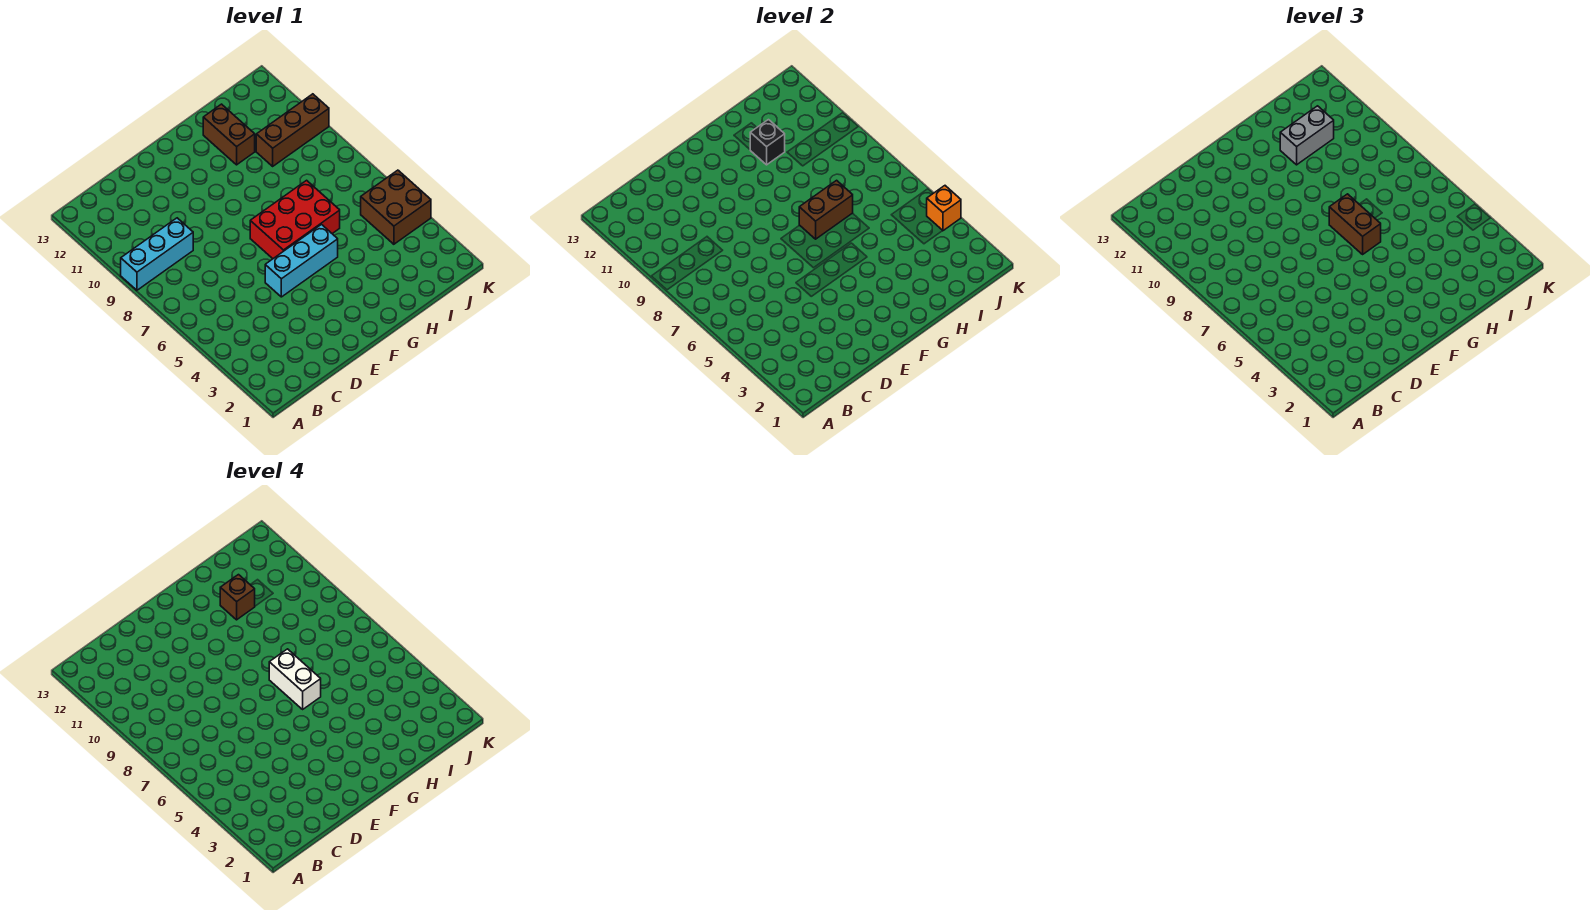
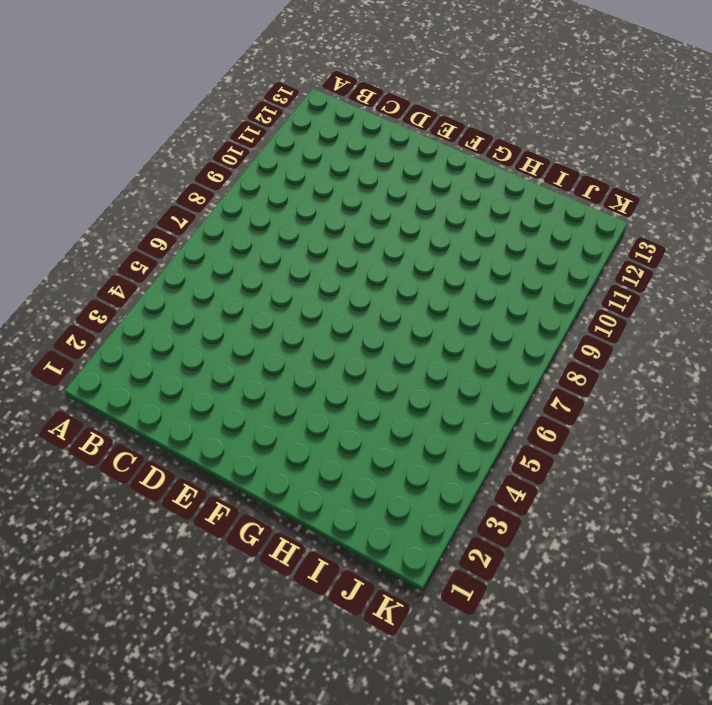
none -> cyan 1x3 brick [121,218,193,290]
none -> cyan 1x3 brick [265,225,338,297]
none -> red 2x3 brick [250,180,340,259]

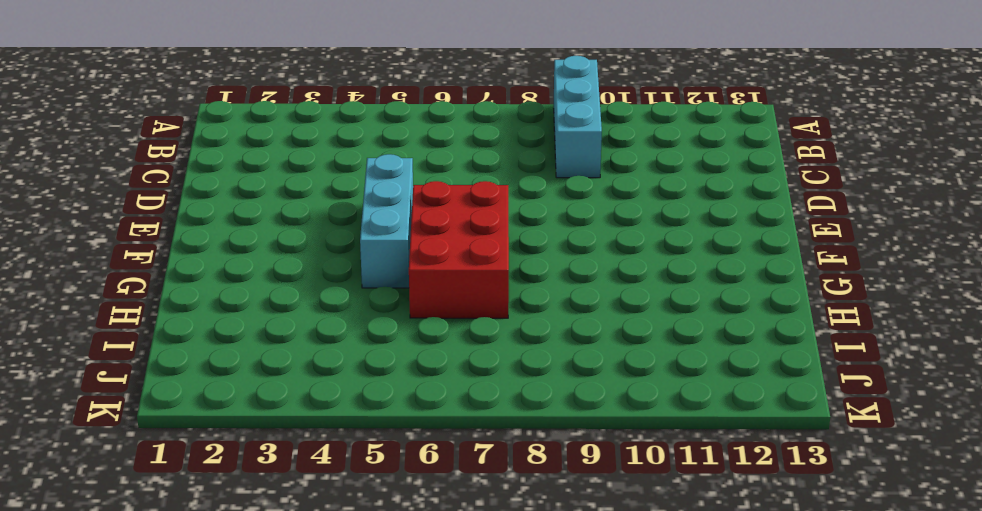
none -> brown 1x2 brick [203,104,255,165]
none -> brown 1x3 brick [256,94,329,166]
none -> brown 2x2 brick [361,170,431,244]

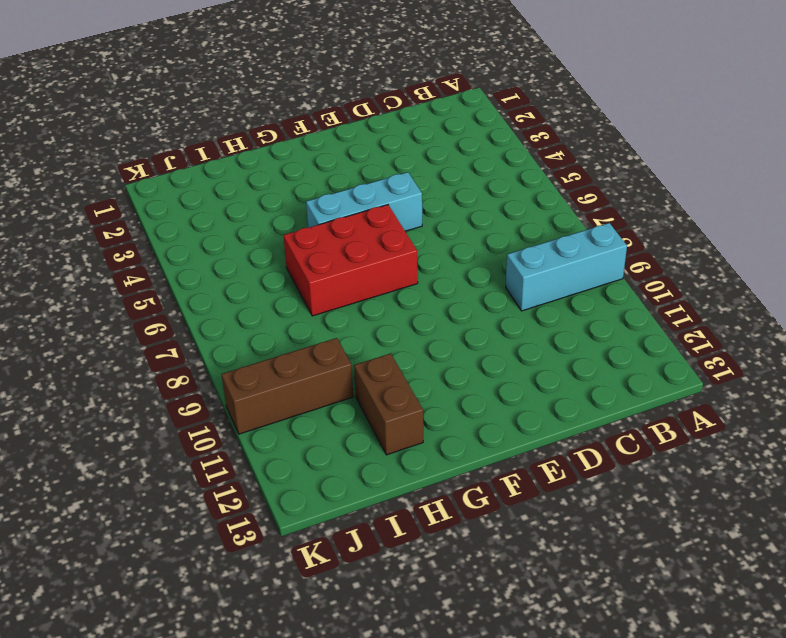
none -> brown 2x2 brick [361,170,431,244]
none -> brown 1x2 brick [799,180,853,239]
none -> black 1x1 brick [750,120,785,165]

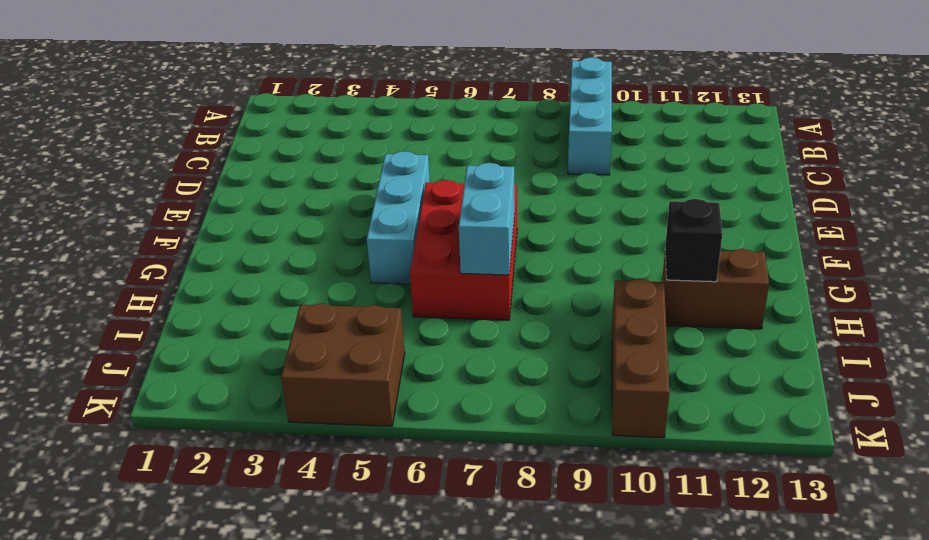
cyan 1x2 brick [459,163,515,275] -> brown 1x2 brick [799,180,853,239]
none -> orange 1x1 brick [927,186,961,231]
none -> brown 1x2 brick [1329,194,1381,254]
none -> grey 1x2 brick [1280,106,1334,165]

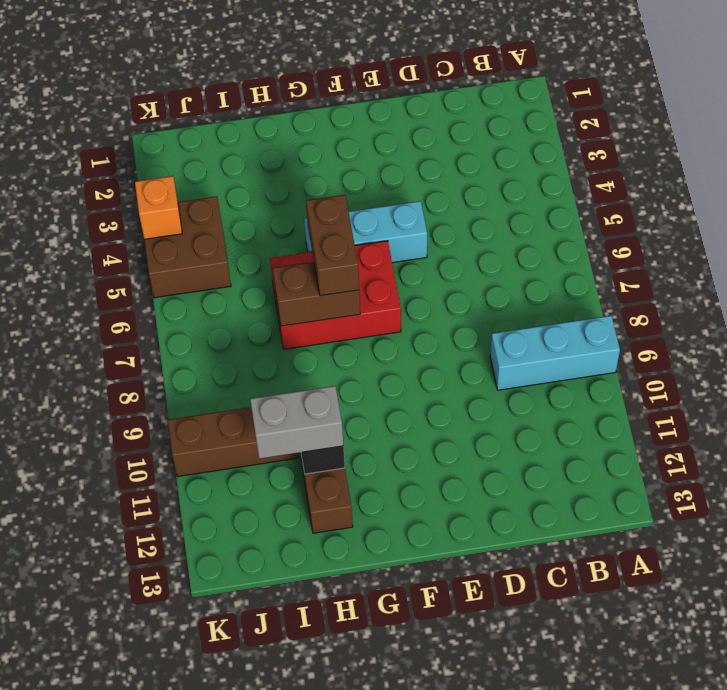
none -> white 1x2 brick [269,649,321,709]
none -> brown 1x1 brick [220,575,255,620]

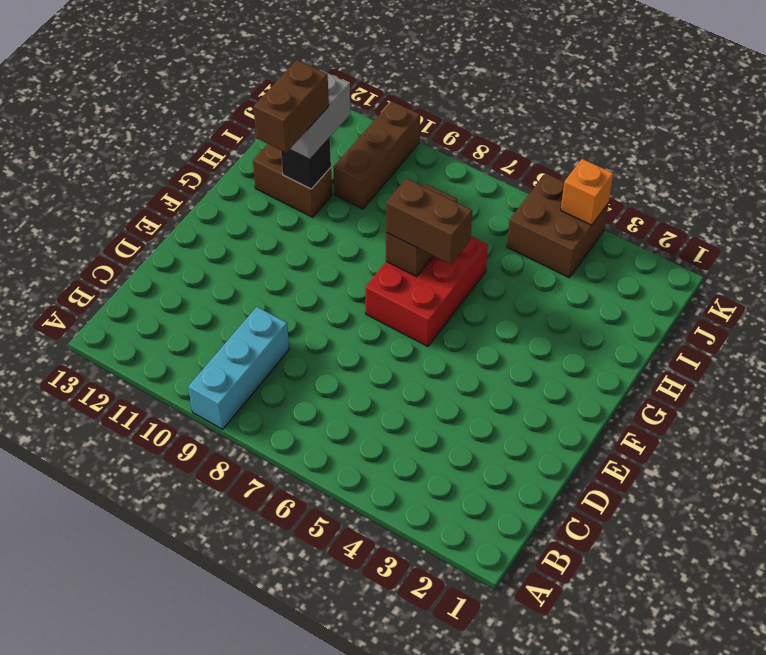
brown 1x2 brick [253,60,329,152] -> brown 1x1 brick [220,575,255,620]
none -> cyan 1x3 brick [265,225,338,297]
none -> white 1x2 brick [269,649,321,709]

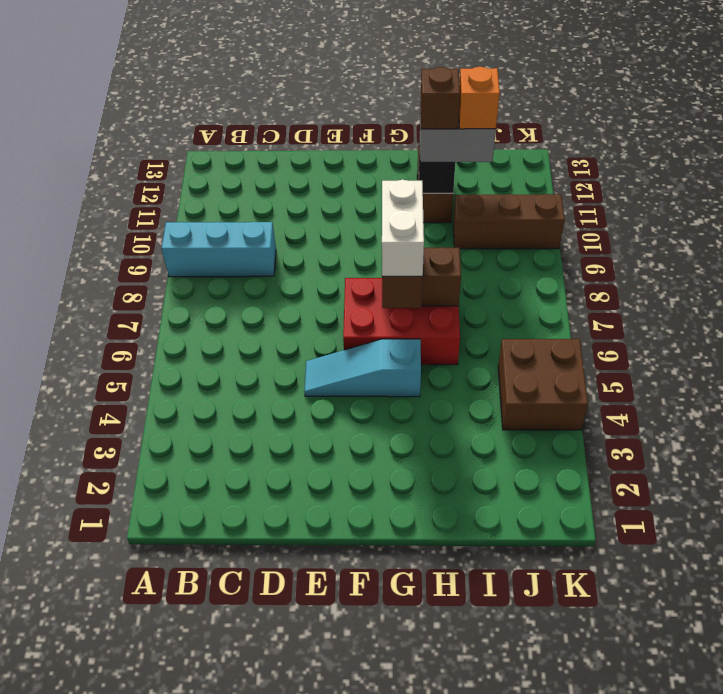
cyan 1x3 slope [304,339,421,397] -> cyan 1x3 brick [265,225,338,297]
orange 1x1 brick [459,67,500,129] -> orange 1x1 brick moved to [927,186,961,231]

